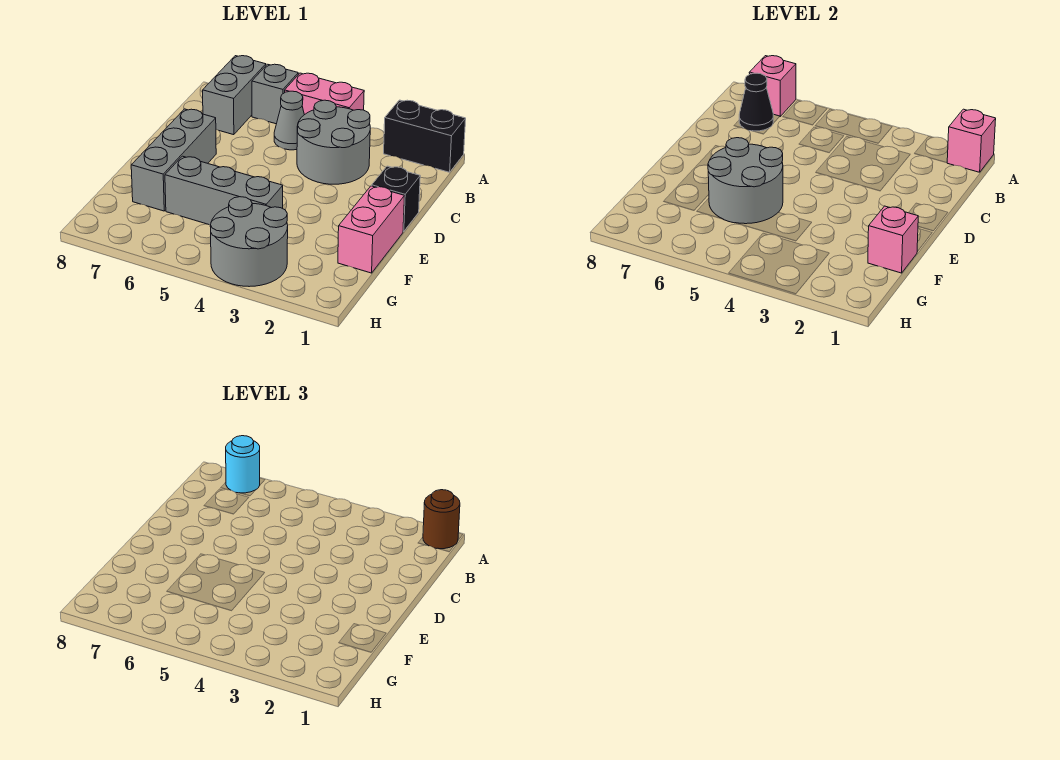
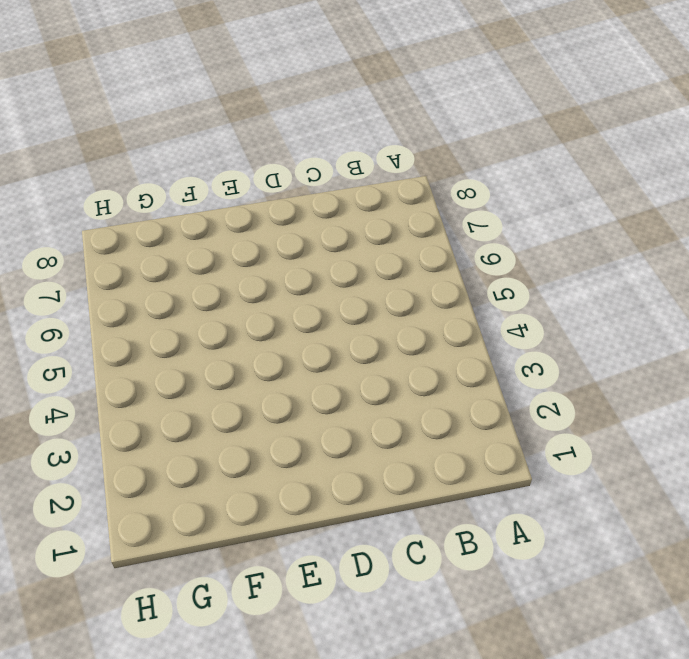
none -> black 1x2 brick [384,100,466,172]
none -> pink 1x2 brick [285,73,364,115]
none -> grey 1x1 brick [252,64,298,124]

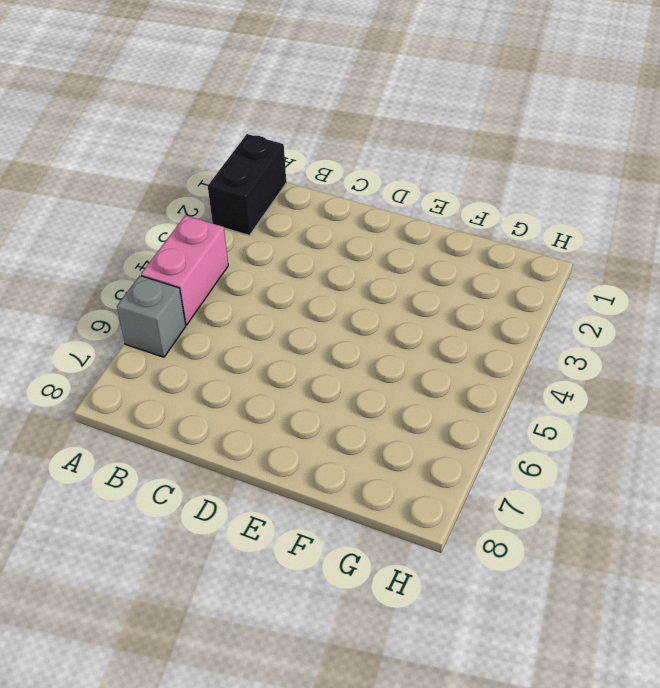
none -> grey 1x2 brick [203,56,266,135]
none -> grey 2x2 round brick [297,100,370,184]
none -> grey 1x1 cone [274,91,304,150]

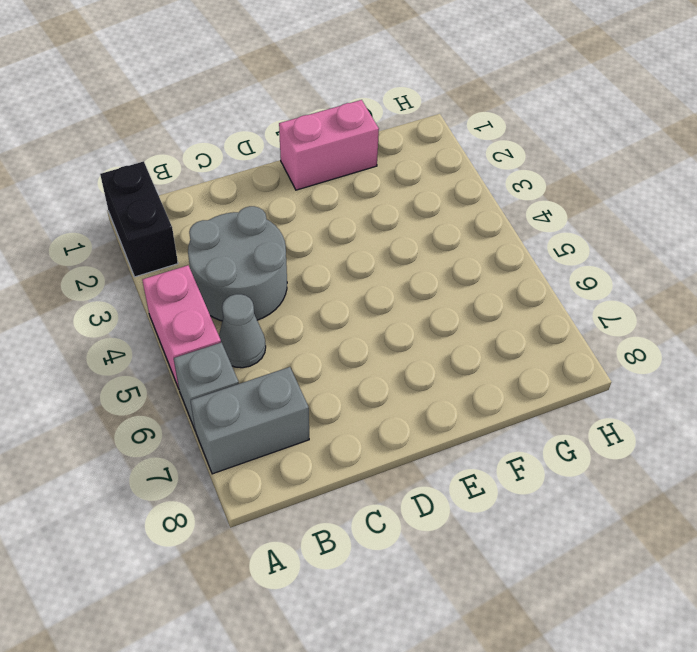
none -> black 1x1 brick [372,166,420,232]
none -> grey 1x3 brick [131,109,216,211]
none -> grey 1x3 brick [165,156,283,225]

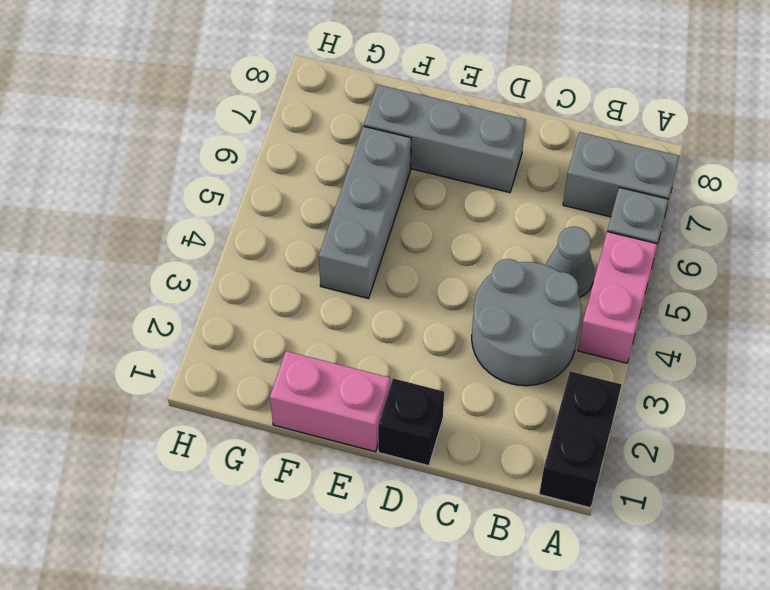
none -> grey 2x2 round brick [210,197,288,287]
none -> pink 1x1 brick [947,109,996,172]
none -> pink 1x1 brick [749,56,796,116]

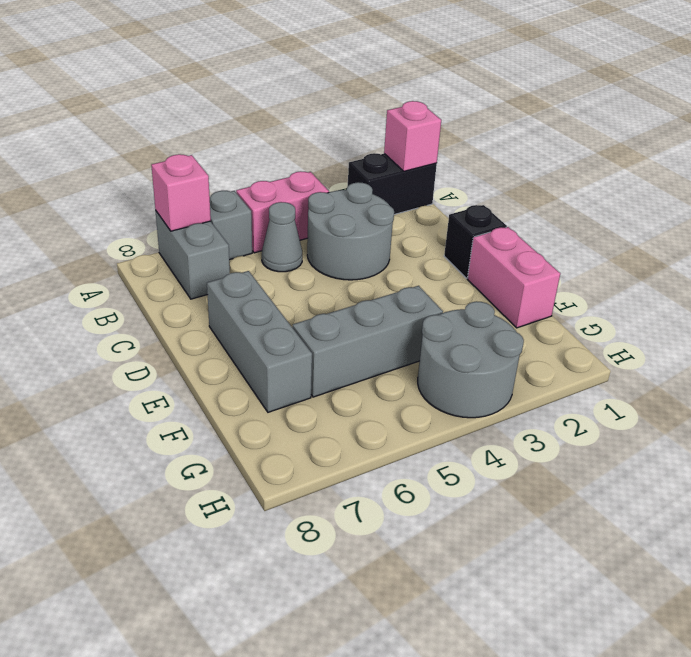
none -> black 1x1 cone [739,73,773,131]
none -> grey 2x2 round brick [708,138,783,224]
none -> pink 1x1 brick [868,206,918,273]

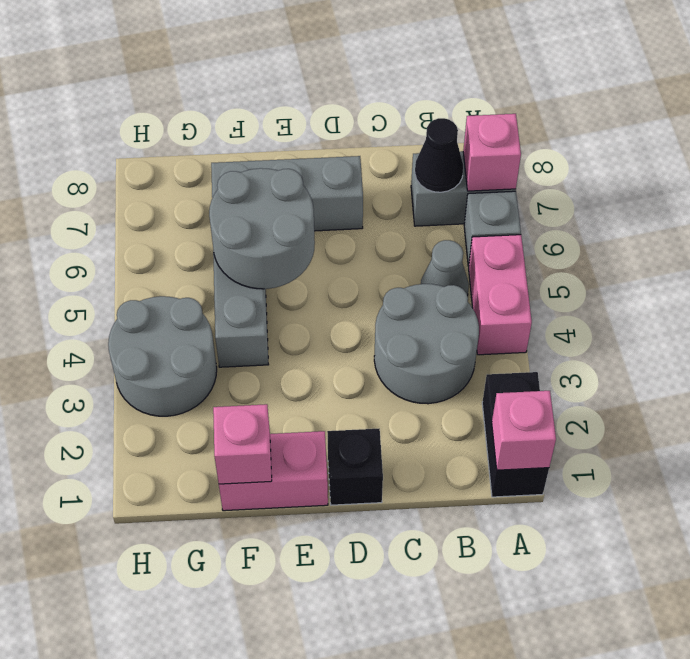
none -> brown 1x1 round brick [423,490,460,549]
none -> cyan 1x1 round brick [226,436,260,493]

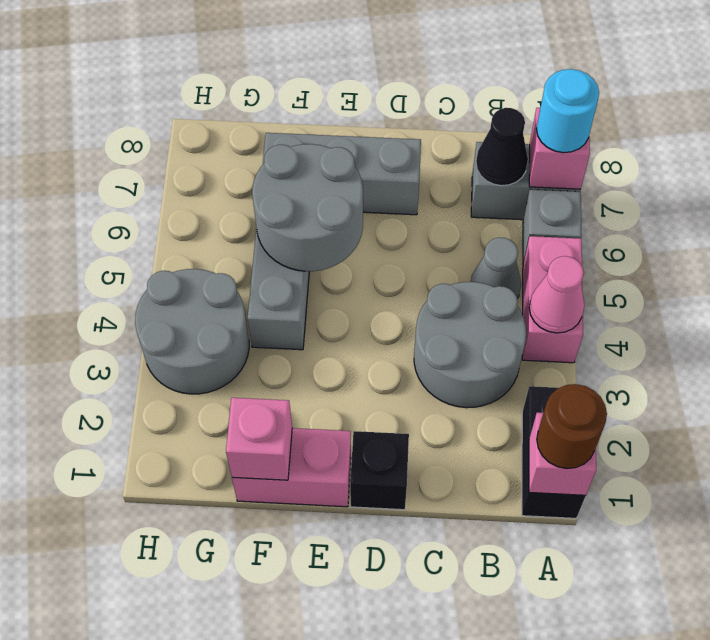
pink 1x1 cone [529,256,584,333] -> none

